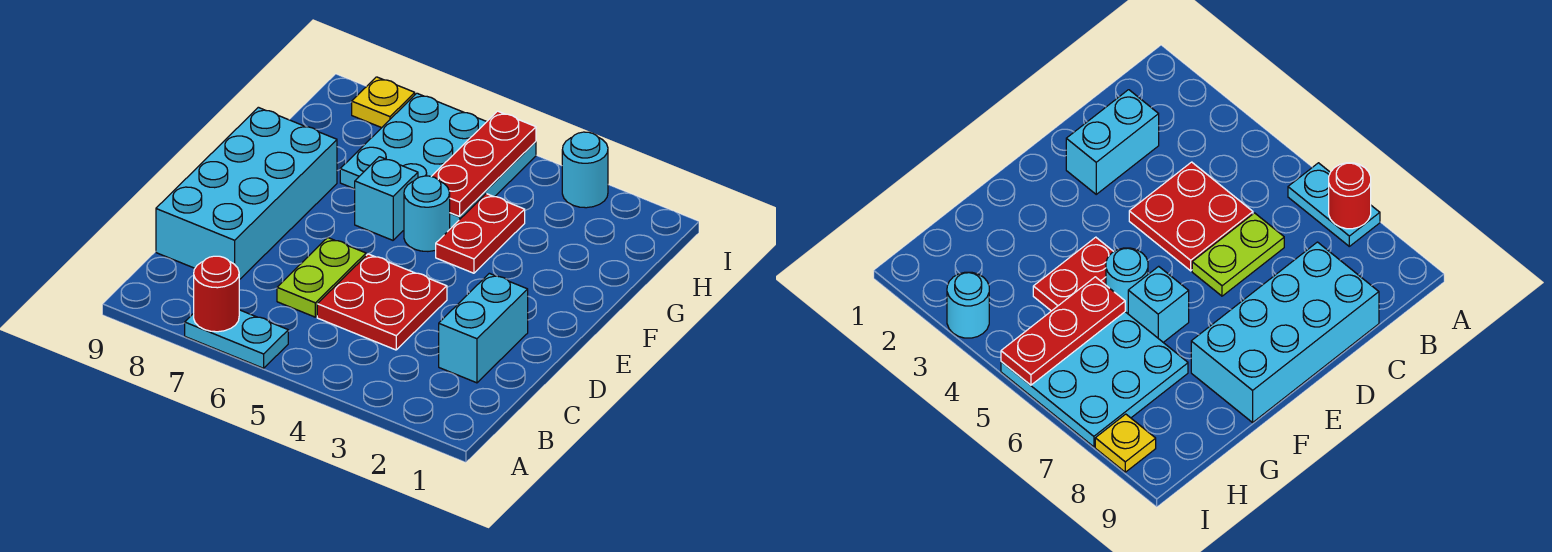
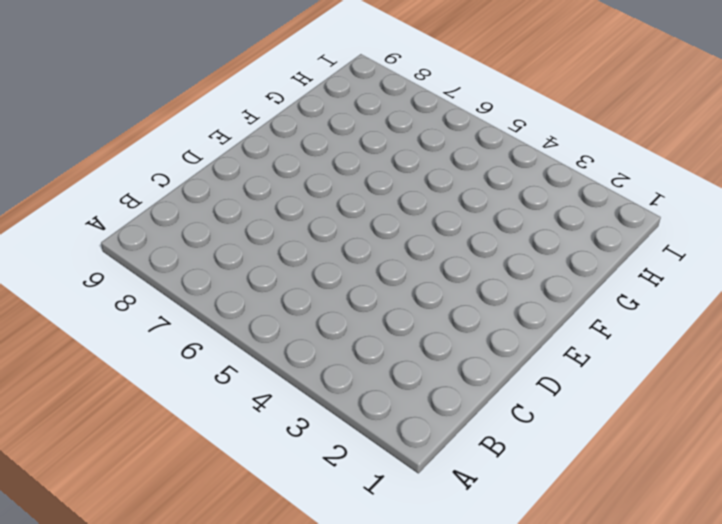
none -> cyan 1x2 plate [185,310,288,368]
none -> cyan 1x2 brick [439,273,528,383]
none -> red 2x2 plate [317,254,447,350]

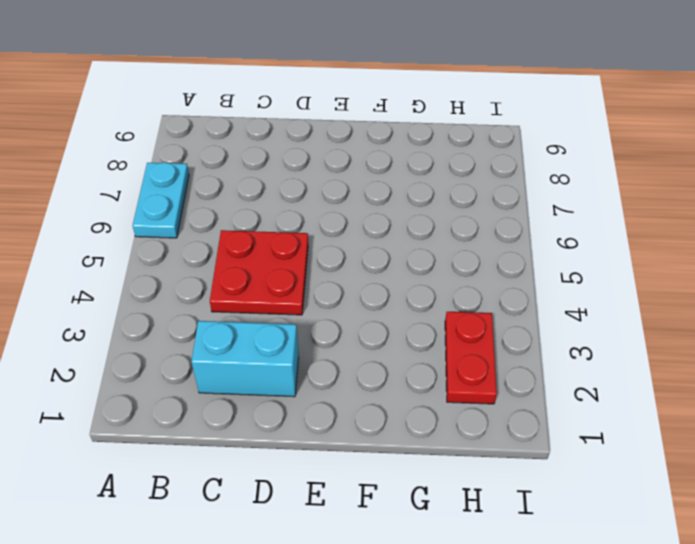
red 1x2 plate [445,312,497,404] -> red 1x2 plate turned to [436,194,525,273]
none -> lime 1x2 plate [277,238,366,317]
none -> cyan 2x4 brick [156,107,337,280]
none -> cyan 1x1 round brick [404,176,450,251]

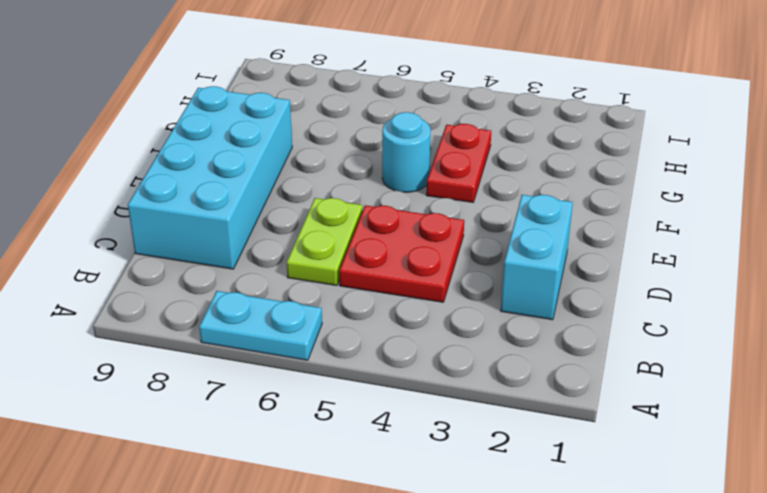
none -> cyan 1x1 brick [355,157,418,240]
none -> cyan 3x3 plate [340,93,536,228]
none -> cyan 1x1 round brick [562,132,608,208]

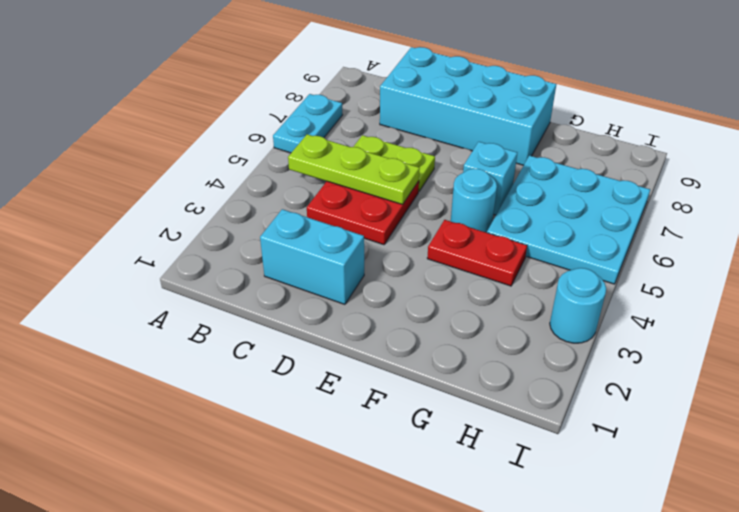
lime 1x3 plate [288,134,420,205] -> none
none -> yellow 1x1 plate [352,77,415,128]
none -> red 1x1 round brick [194,256,239,332]
none -> red 1x3 plate [431,111,536,216]

